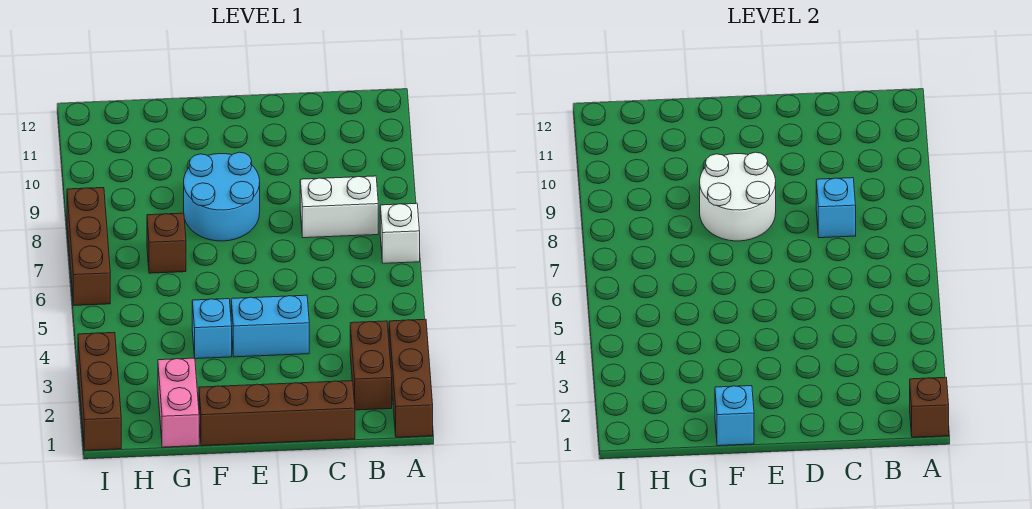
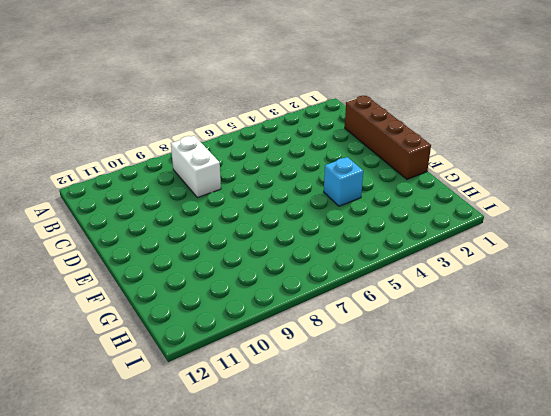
none -> brown 1x3 brick [389,319,433,437]
none -> white 1x1 brick [380,203,420,263]
none -> brown 1x2 brick [350,321,392,410]

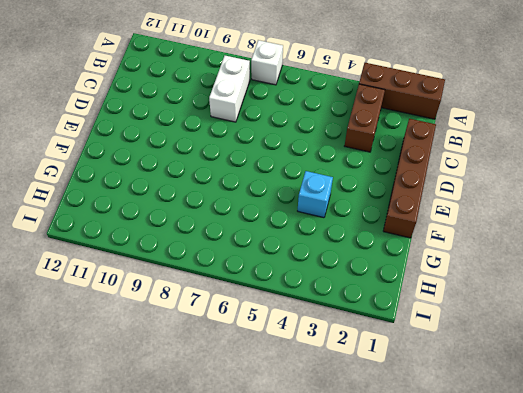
brown 1x2 brick [345,84,385,152] -> brown 1x2 brick turned to [350,321,392,410]
none -> cyan 1x2 brick [231,295,309,357]
none -> cyan 2x2 round brick [184,152,260,241]
none -> pink 1x2 brick [158,358,199,447]

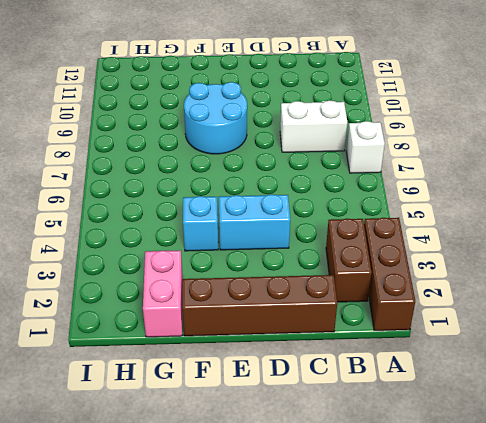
none -> brown 1x1 brick [147,213,186,273]
none -> brown 1x3 brick [78,332,121,450]
none -> brown 1x3 brick [67,188,110,305]

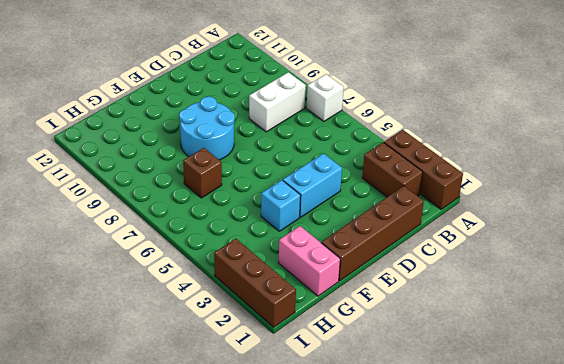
none -> brown 1x3 brick [67,188,110,305]
none -> brown 1x1 brick [910,377,949,437]
none -> cyan 1x1 brick [816,178,856,238]

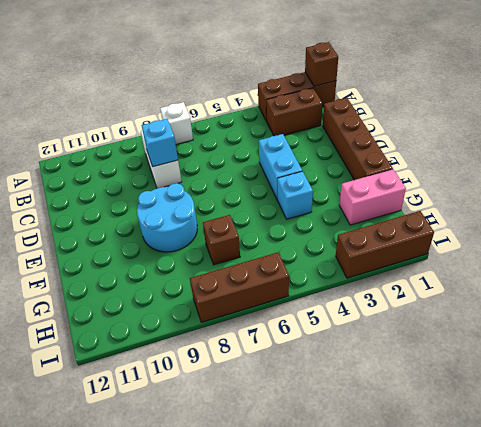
none -> white 2x2 round brick [700,152,776,241]
none -> cyan 1x1 brick [715,386,754,446]

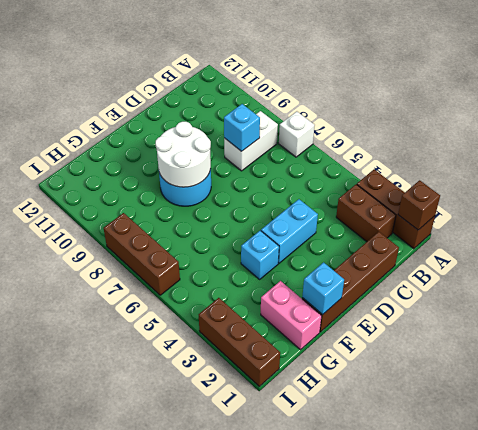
none -> brown 1x1 brick [147,213,186,273]

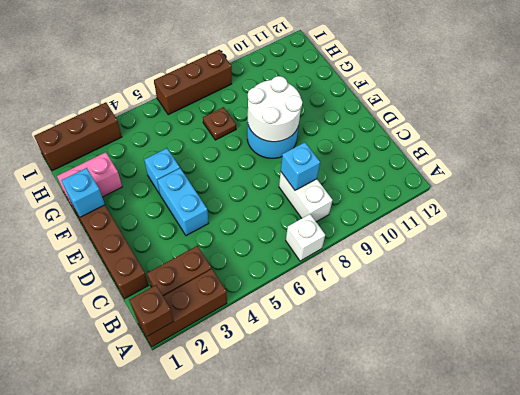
brown 1x1 plate [203,107,236,140] -> brown 1x1 brick [147,213,186,273]

